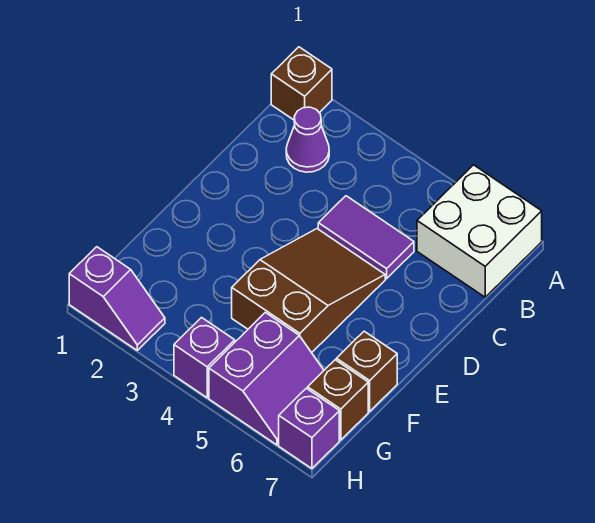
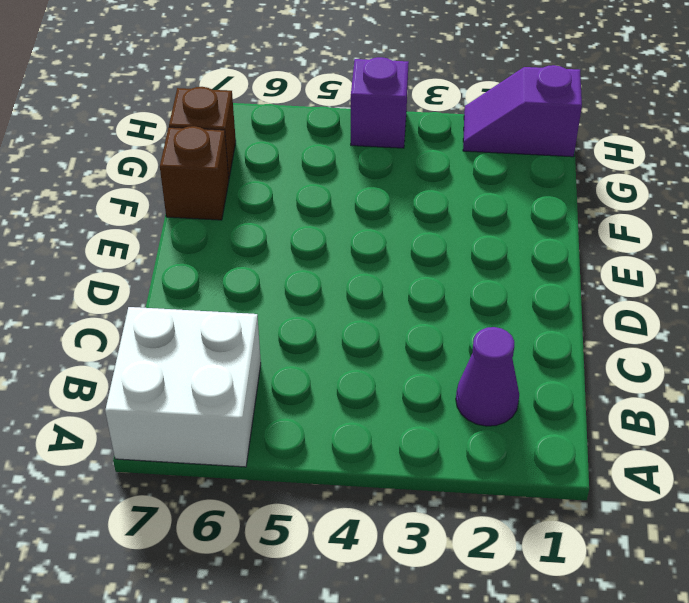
none -> brown 1x1 brick [271,47,332,120]
none -> purple 1x2 tile [318,196,414,279]

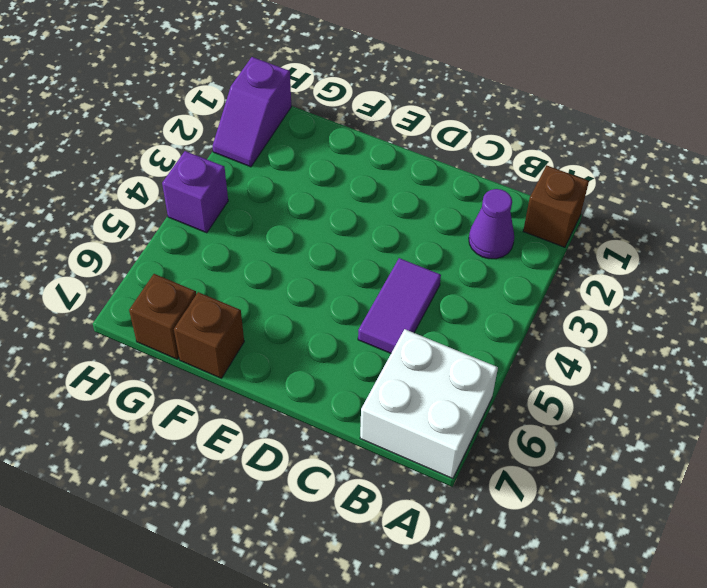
none -> brown 2x3 slope [232,229,385,353]
none -> purple 2x2 slope [209,313,324,445]

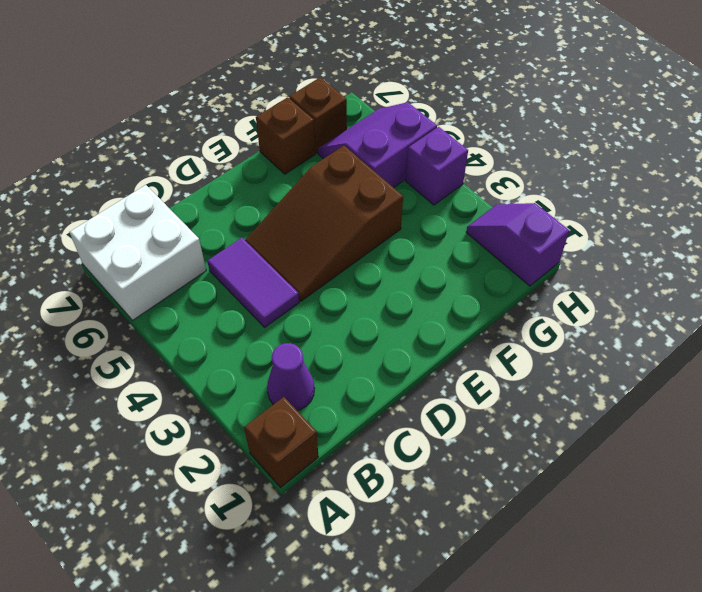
none -> purple 1x1 brick [279,388,339,469]

